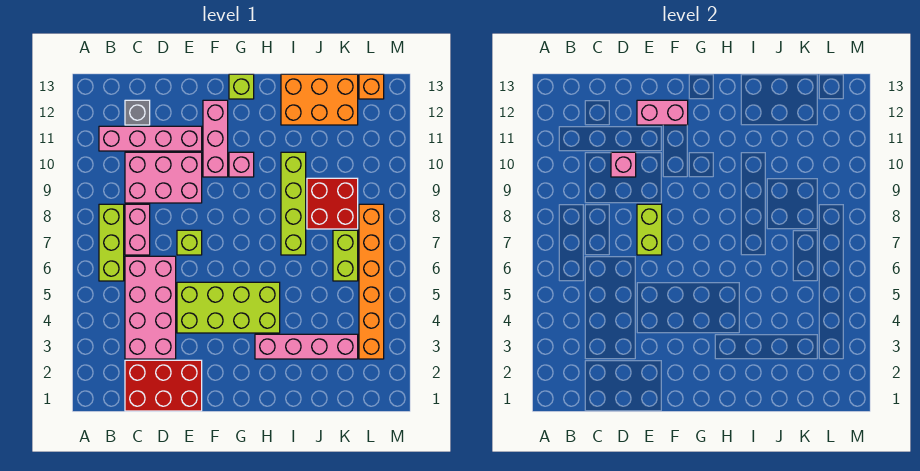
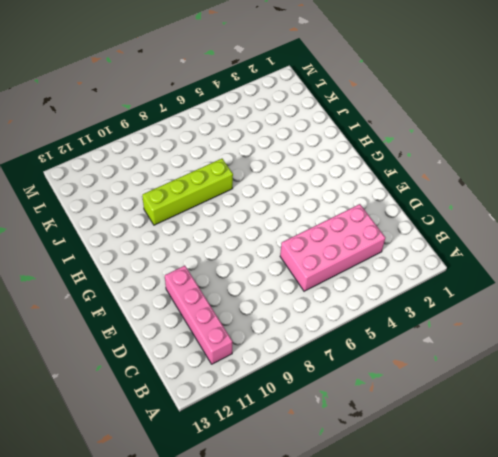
none -> lime 1x3 brick [99,204,124,281]
none -> red 2x3 brick [125,360,202,411]
none -> pink 1x2 brick [125,204,150,255]

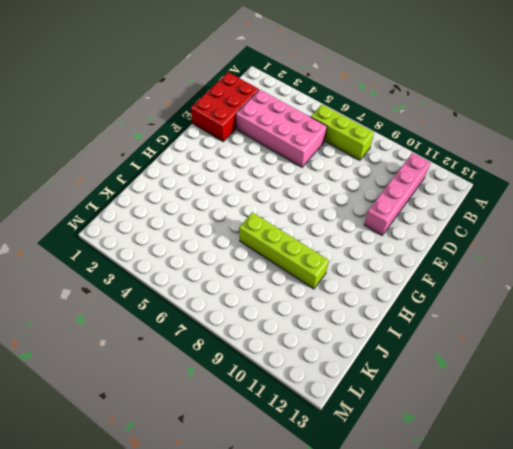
none -> pink 1x2 brick [125,204,150,255]
none -> pink 2x3 brick [125,152,202,203]
none -> grey 1x1 brick [125,100,150,125]

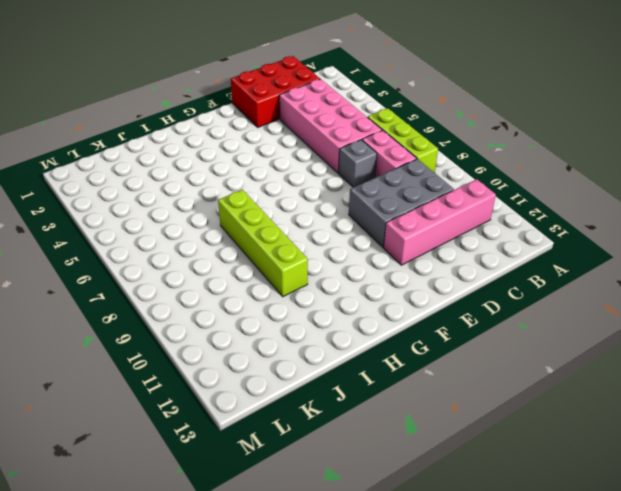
grey 2x3 brick [349,159,454,247] -> pink 2x3 brick [125,152,202,203]
grey 1x1 brick [339,140,377,187] -> grey 1x1 brick moved to [125,100,150,125]
none -> lime 2x4 brick [177,282,280,333]
none -> lime 1x1 brick [177,230,202,255]
none -> pink 1x3 brick [203,100,228,177]

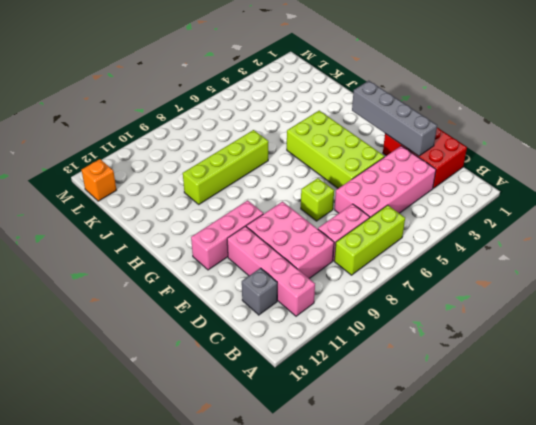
grey 1x4 brick [352,81,437,156] -> none
none -> pink 1x1 brick [229,152,254,177]
none -> lime 1x1 brick [229,74,254,99]
none -> pink 1x4 brick [255,334,358,359]

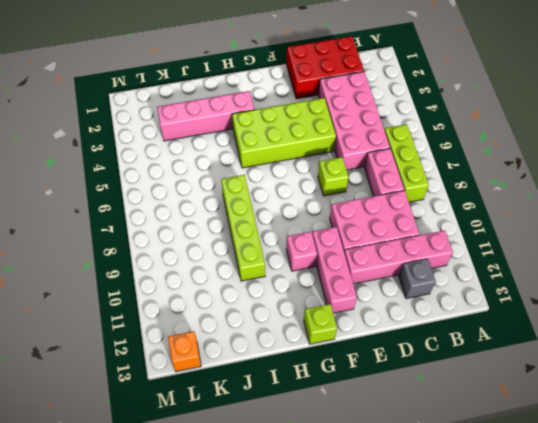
none -> orange 2x3 brick [281,74,358,125]
none -> red 2x2 brick [307,178,358,229]
none -> lime 1x2 brick [333,230,358,281]

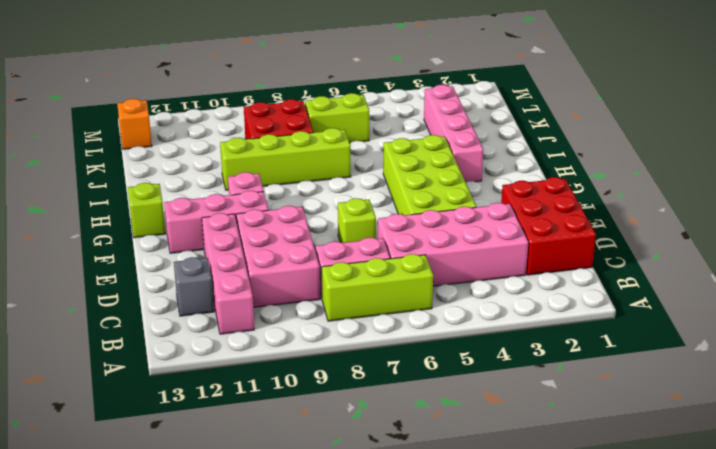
none -> orange 2x3 brick [281,74,358,125]
none -> orange 1x6 brick [359,204,384,359]
none -> pink 1x1 brick [611,152,636,177]

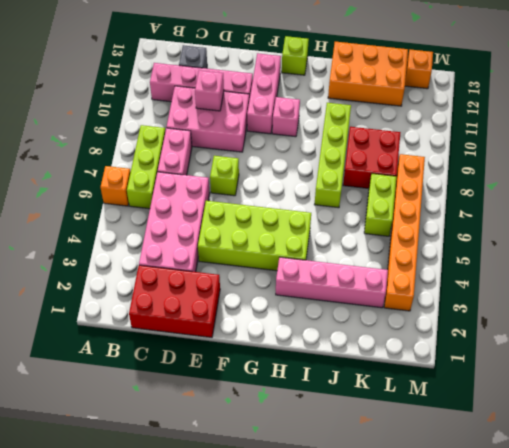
orange 1x1 brick [101,166,131,206] -> none
none -> lime 1x2 brick [637,204,662,255]
none -> pink 1x2 brick [637,100,688,125]

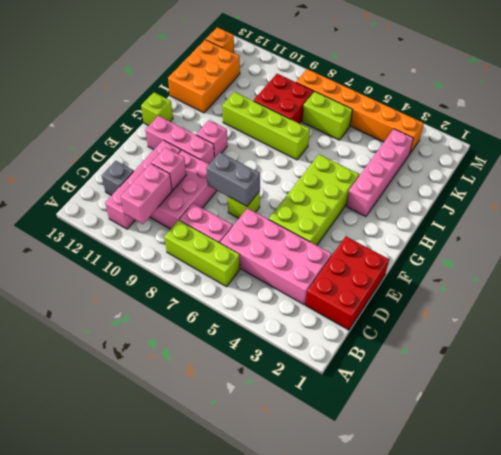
pink 1x2 brick [121,164,172,224] -> pink 1x2 brick moved to [637,100,688,125]
grey 1x2 brick [206,153,260,206] -> lime 1x2 brick [637,204,662,255]

